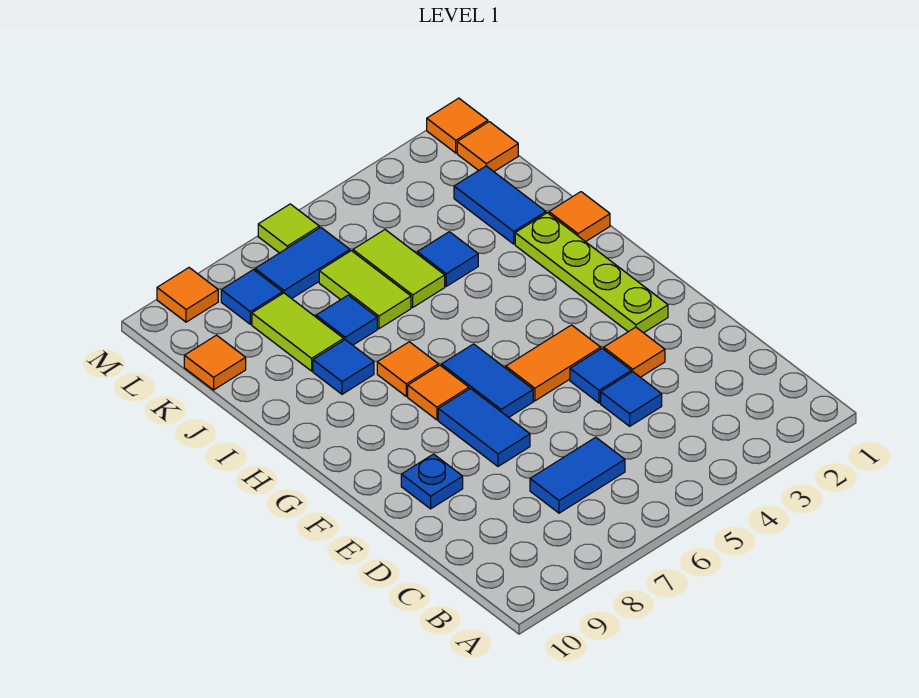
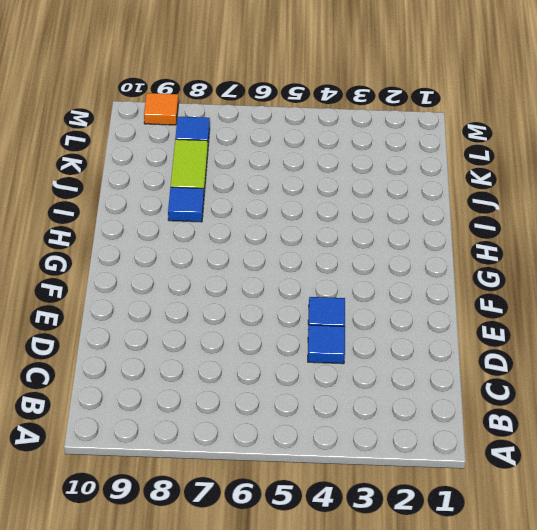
none -> blue 1x2 tile [530,437,625,513]
none -> orange 1x1 tile [604,327,665,377]
none -> blue 1x2 tile [438,389,530,466]

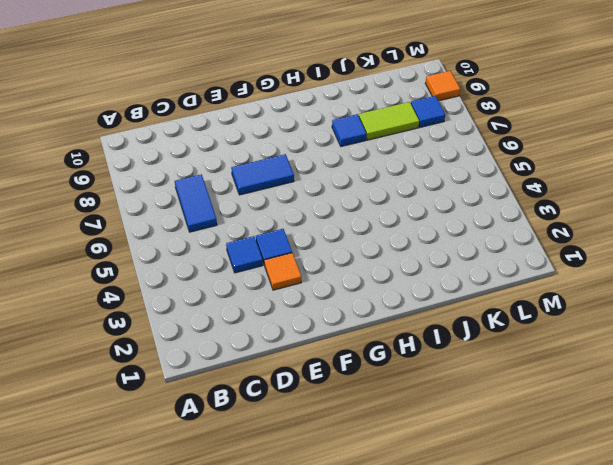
none -> blue 1x1 plate [401,454,463,509]
none -> lime 1x4 plate [515,213,668,333]
none -> orange 1x2 tile [506,325,601,401]

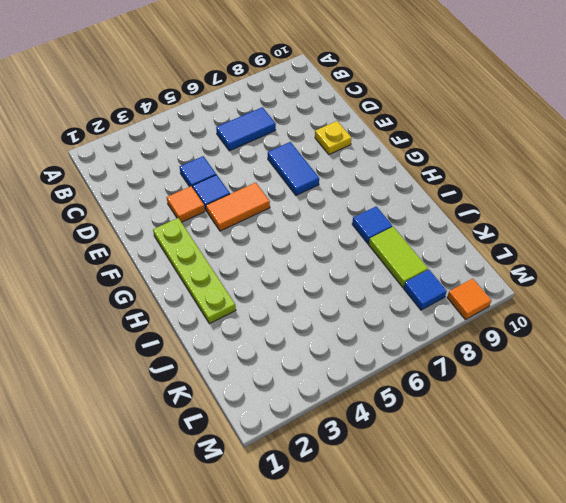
yellow 1x1 plate [315,121,351,155] -> blue 1x1 plate [401,454,463,509]
none -> blue 1x2 tile [442,344,533,417]
none -> orange 1x1 tile [408,365,469,420]
none -> orange 1x1 tile [377,342,438,396]

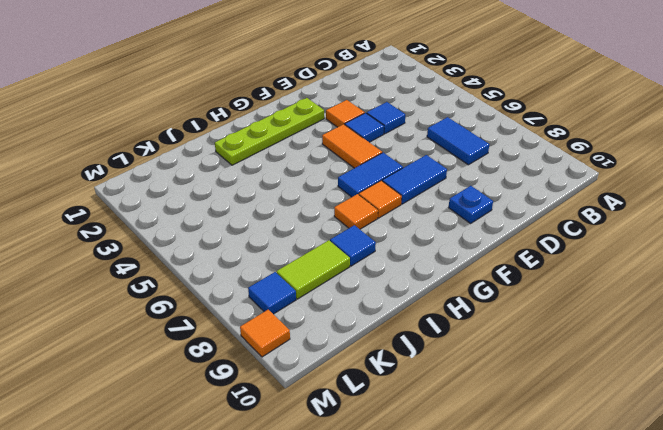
none -> orange 1x1 tile [549,192,610,242]
none -> blue 1x2 tile [454,166,546,244]
none -> blue 1x1 tile [417,232,478,286]

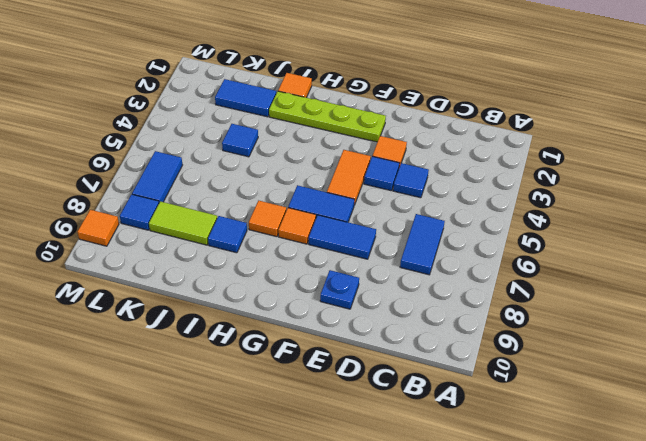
none -> lime 1x2 tile [353,230,445,307]
none -> lime 1x2 tile [319,251,411,329]
none -> blue 1x1 tile [316,295,377,345]

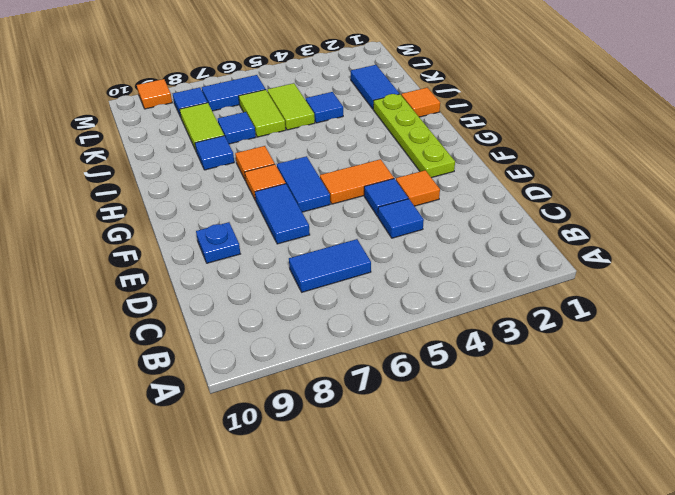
none -> orange 1x1 tile [184,335,246,390]
none -> orange 1x1 tile [457,122,518,171]
none -> orange 1x1 tile [427,98,488,153]

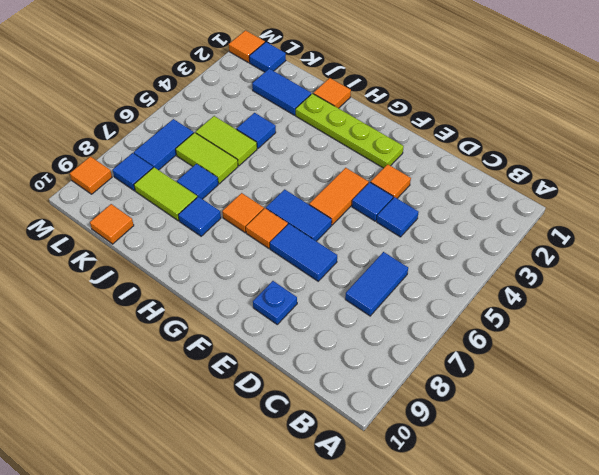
blue 1x1 tile [249,42,286,72] -> orange 1x1 tile [457,122,518,171]
none -> lime 1x1 tile [258,204,319,253]

